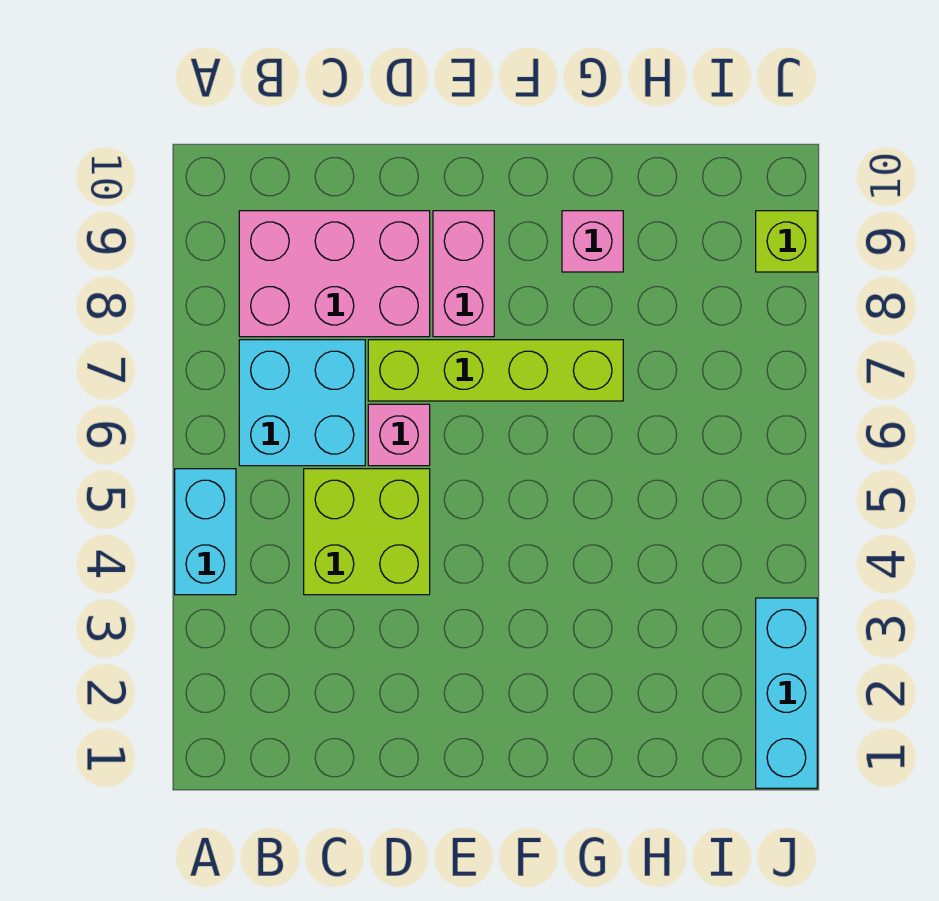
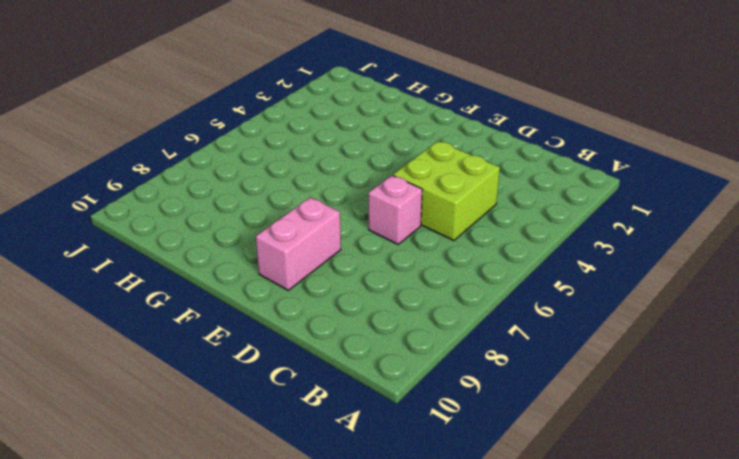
none -> cyan 1x2 brick [175,469,236,595]
none -> cyan 2x2 brick [239,340,365,466]

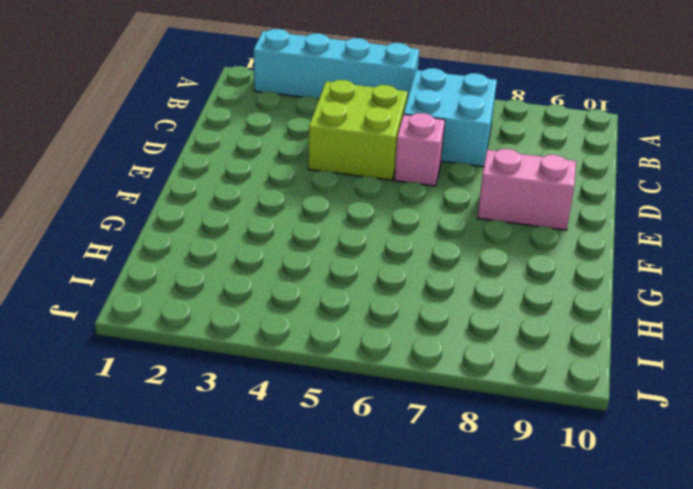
cyan 1x4 brick [254,29,419,100] -> cyan 1x2 brick [175,469,236,595]
none -> pink 2x3 brick [239,211,430,337]
none -> lime 1x4 brick [368,340,623,401]

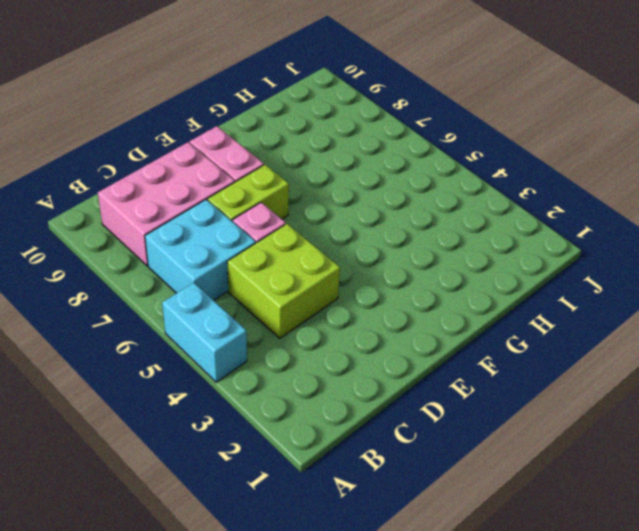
lime 1x2 brick [208,165,289,222] -> lime 1x4 brick [368,340,623,401]
none -> pink 1x1 brick [562,211,623,272]
none -> cyan 1x3 brick [756,598,817,788]

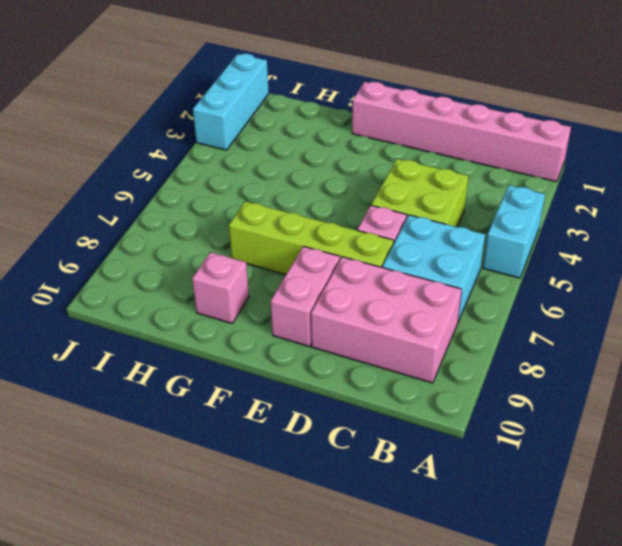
pink 1x6 brick [352,82,571,182] -> none
none -> lime 1x1 brick [756,211,817,272]

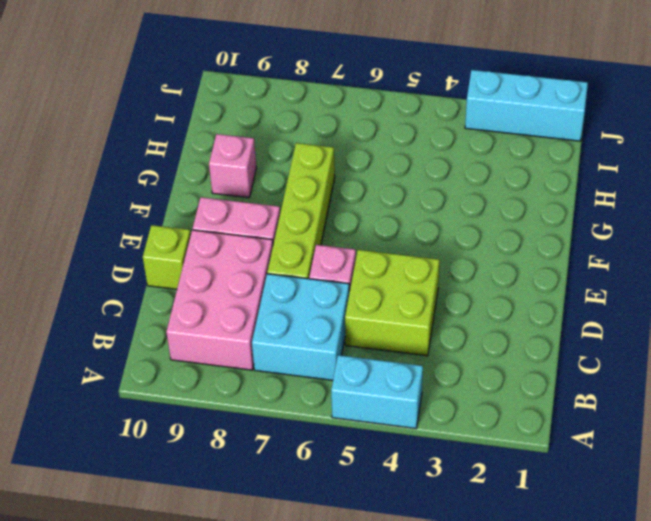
lime 1x1 brick [143,225,191,289] -> lime 1x1 brick moved to [756,211,817,272]

